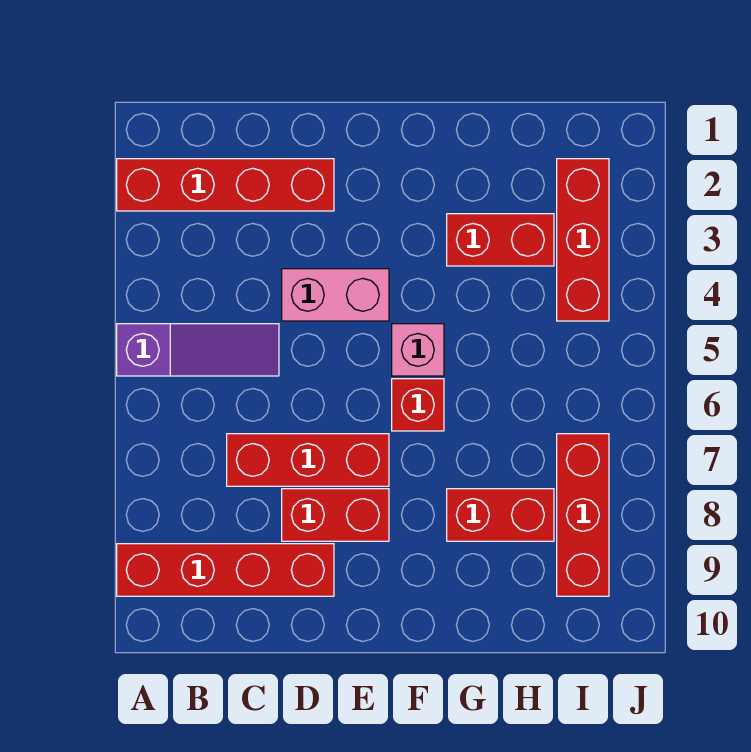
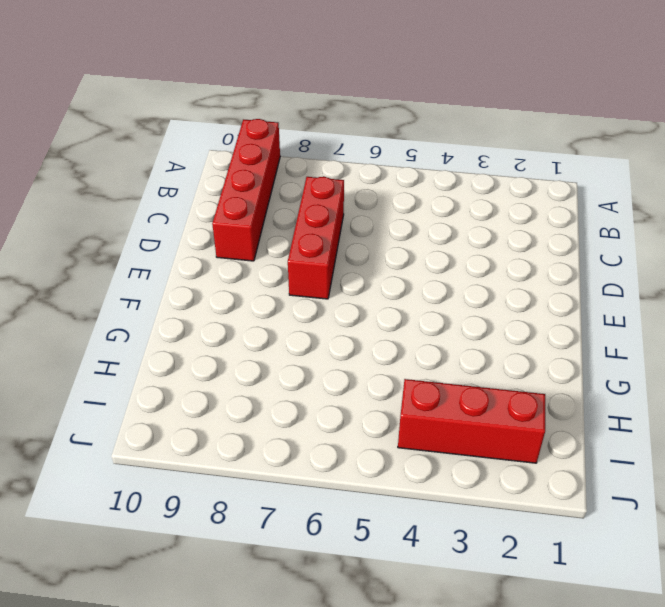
none -> red 1x4 brick [117,159,334,211]
none -> purple 1x3 slope [117,324,279,376]
none -> pink 1x2 brick [282,269,389,321]

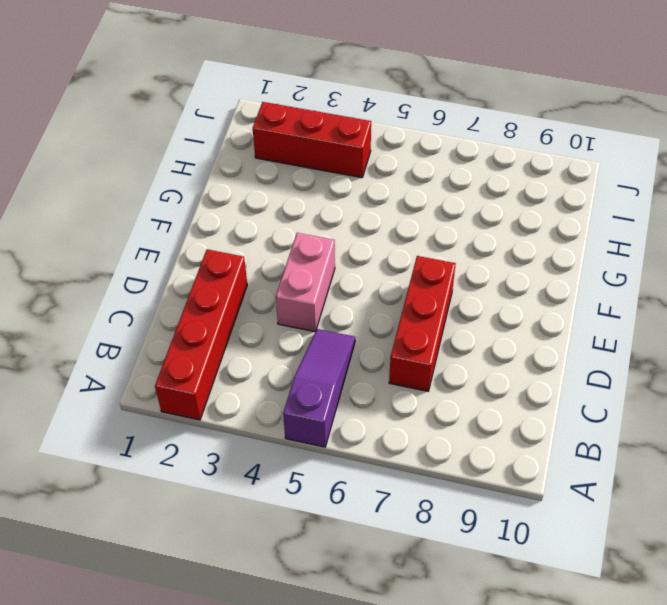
none -> red 1x4 brick [117,544,334,596]
none -> red 1x2 brick [282,489,389,541]
none -> pink 1x1 brick [392,324,444,376]

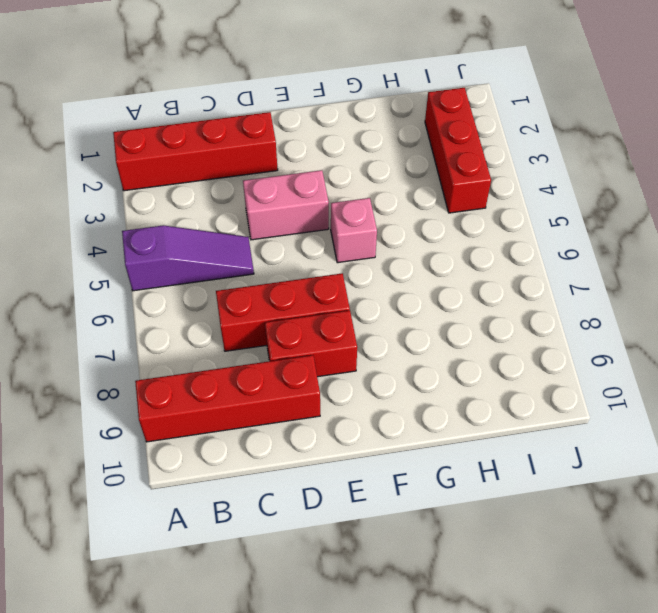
none -> red 1x1 brick [392,379,444,431]
none -> red 1x2 brick [447,214,554,266]
none -> red 1x2 brick [447,489,554,541]

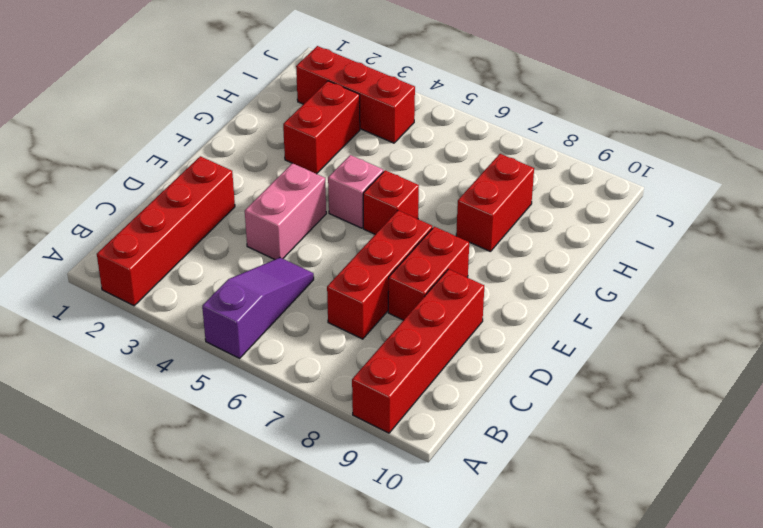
none -> red 1x3 brick [557,434,609,596]

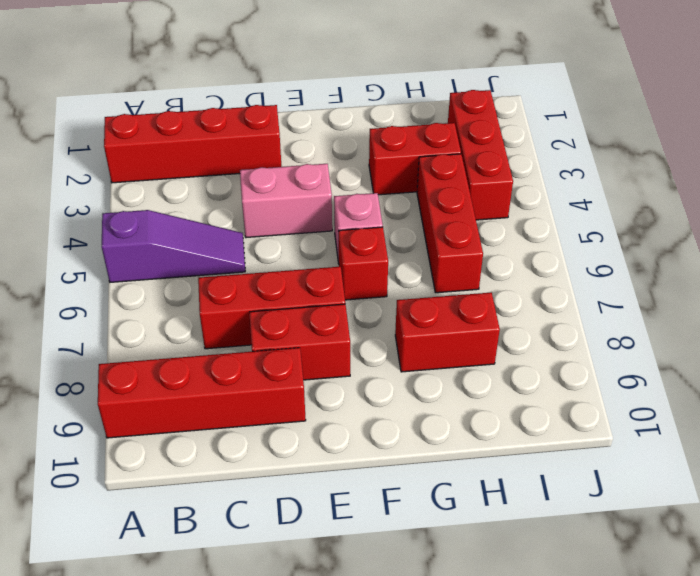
red 1x3 brick [417,154,483,293] -> red 1x3 brick moved to [557,434,609,596]

